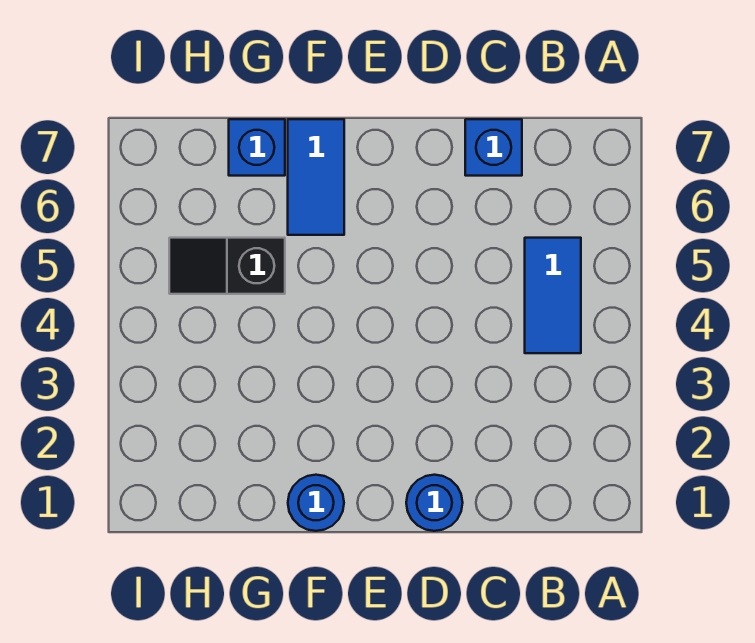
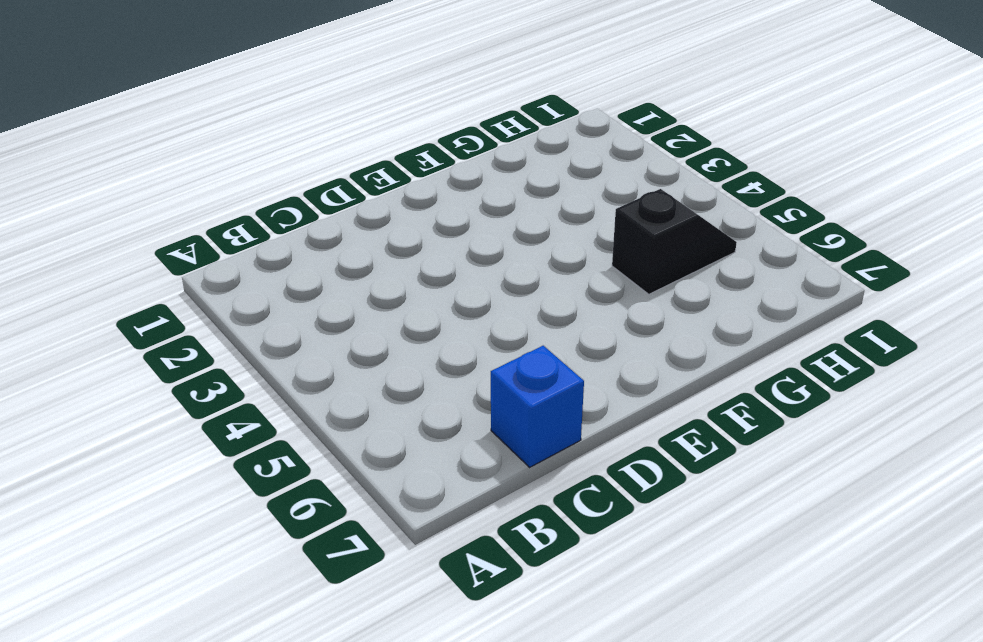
none -> blue 1x2 tile [525,238,581,353]
none -> blue 1x1 round brick [406,475,463,531]

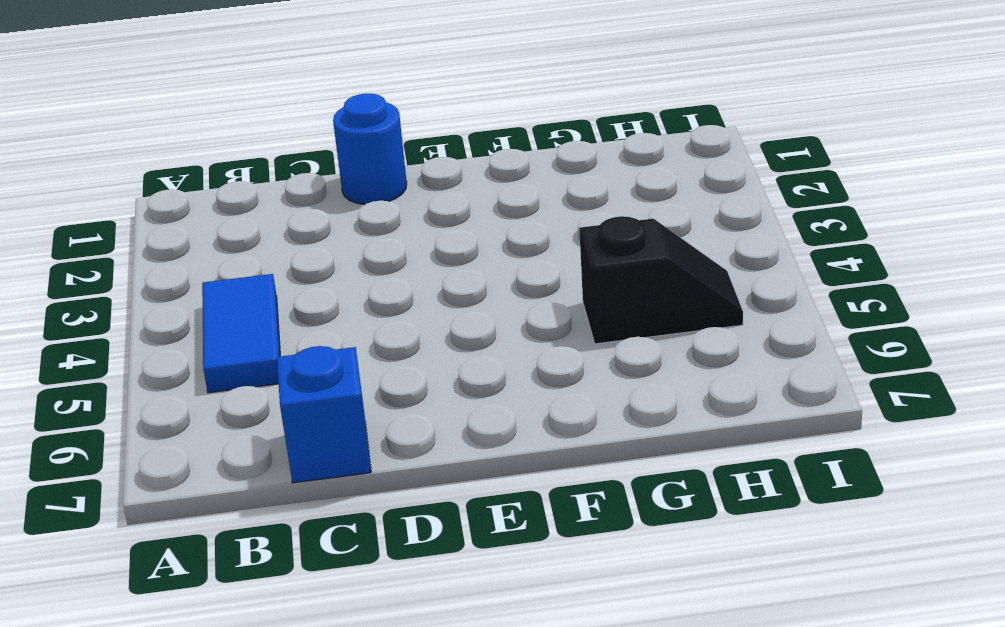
none -> blue 1x1 round brick [288,475,344,531]
none -> blue 1x2 tile [288,119,344,235]

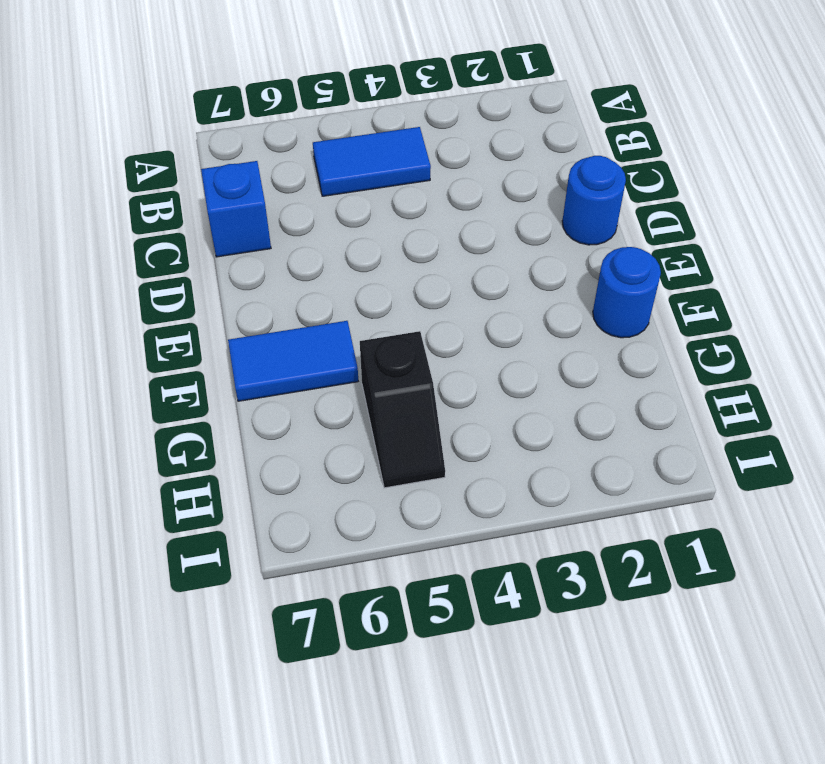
none -> blue 1x1 brick [229,119,285,176]

